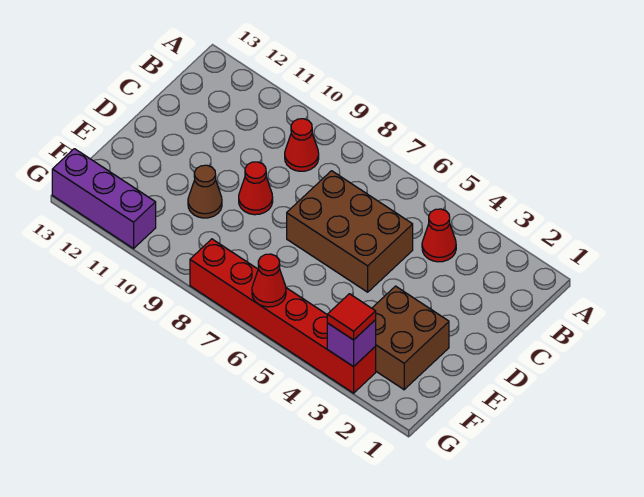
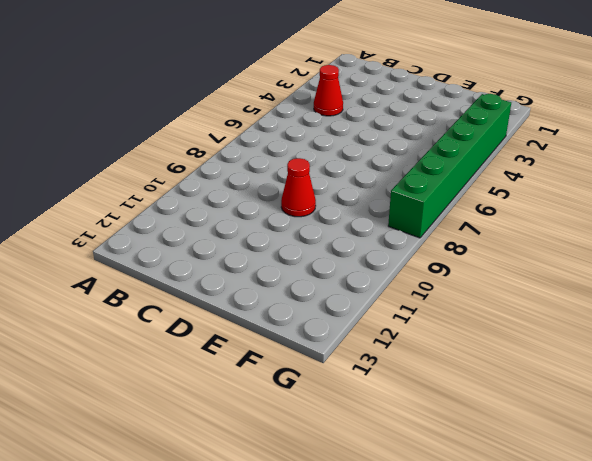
green 1x6 brick [388,94,511,238] -> red 1x6 brick [190,239,376,393]
none -> red 1x1 cone [285,119,319,171]
none -> brown 2x3 brick [287,171,413,292]

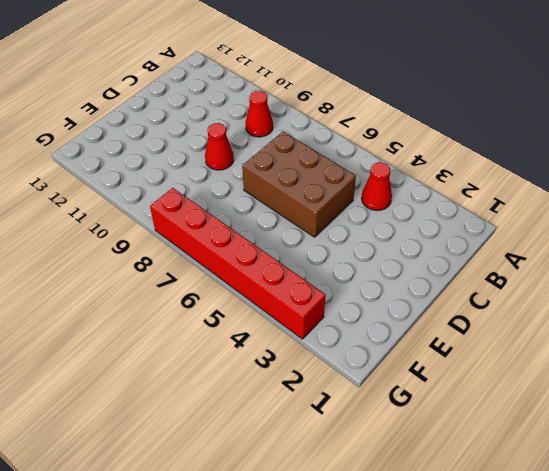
none -> brown 2x2 brick [372,286,449,390]
none -> brown 1x1 cone [188,165,222,218]

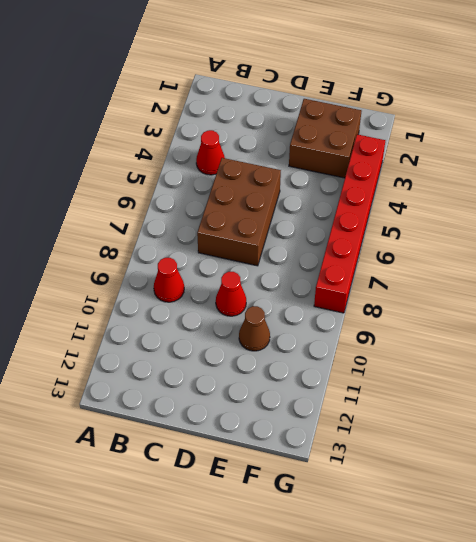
none -> purple 1x3 brick [52,149,156,248]
none -> purple 1x1 brick [327,320,376,367]

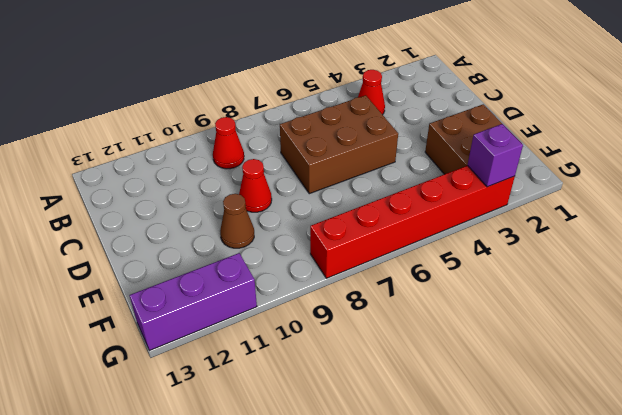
none -> red 1x1 cone [252,254,286,307]
none -> red 1x1 tile [327,294,376,340]

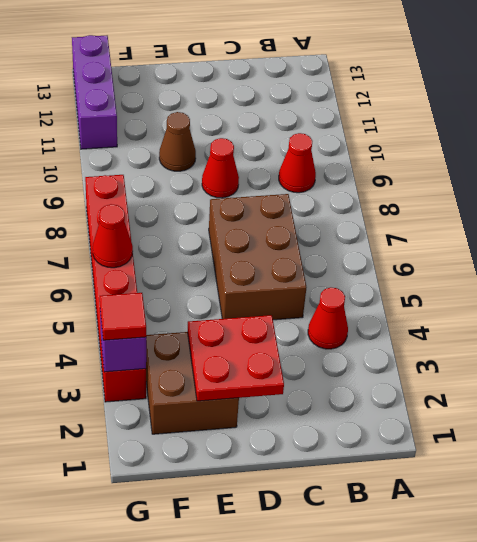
red 2x2 plate [188,315,284,401] -> none

